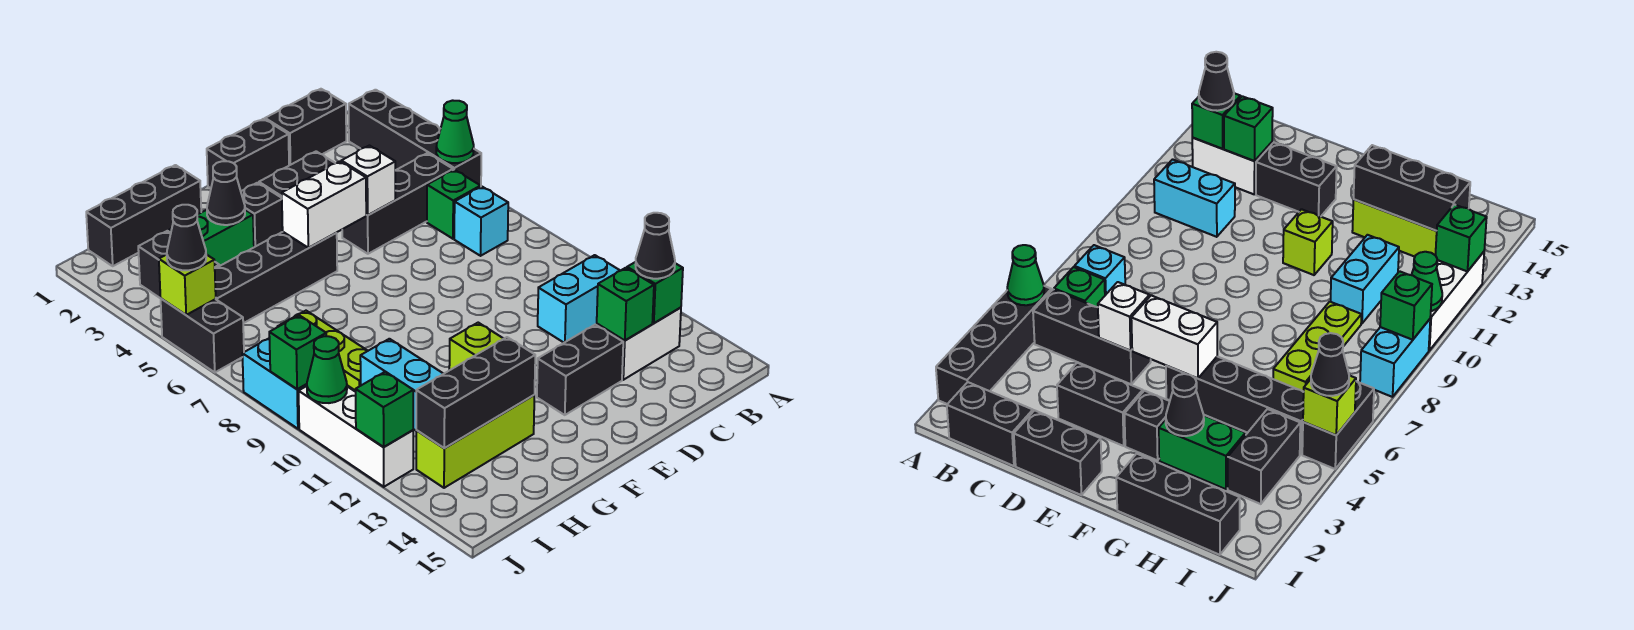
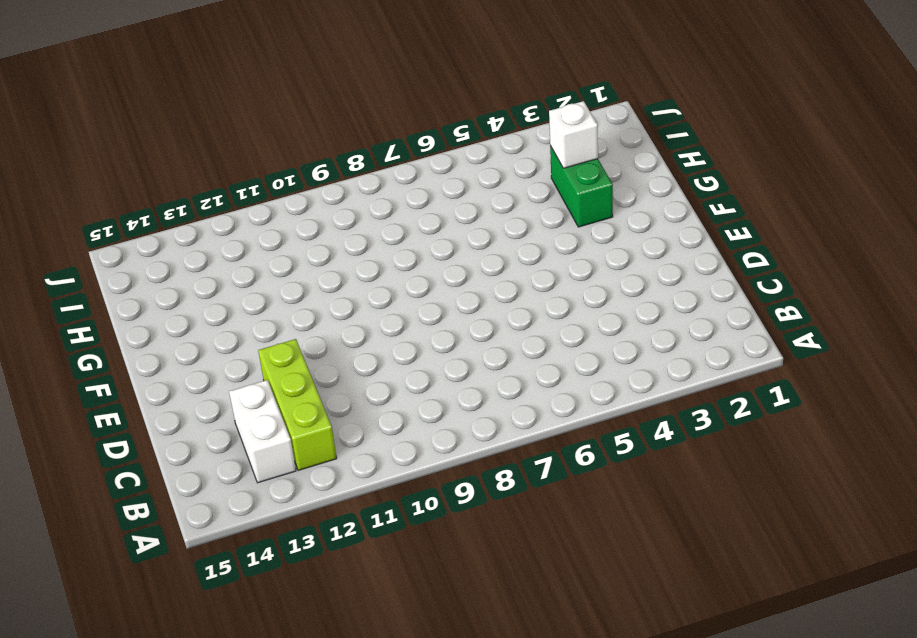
lime 1x3 brick [258,339,337,470] -> lime 1x3 brick moved to [416,395,534,488]
white 1x1 brick [549,101,598,168] -> white 1x1 brick moved to [341,146,396,215]
none -> black 1x4 brick [349,90,481,186]
none -> black 1x2 brick [265,89,346,165]
none -> black 1x3 brick [342,153,453,254]
none -> green 1x1 brick [427,170,481,239]

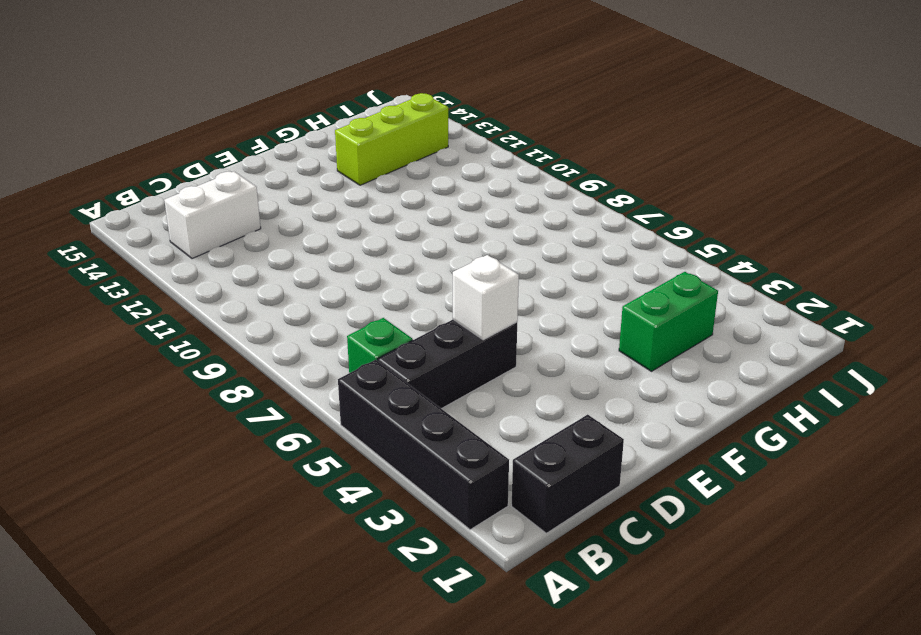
none -> cyan 1x1 brick [454,187,508,256]
none -> cyan 1x2 brick [538,255,620,343]
none -> black 1x2 brick [207,119,289,191]
none -> black 1x2 brick [259,151,335,198]

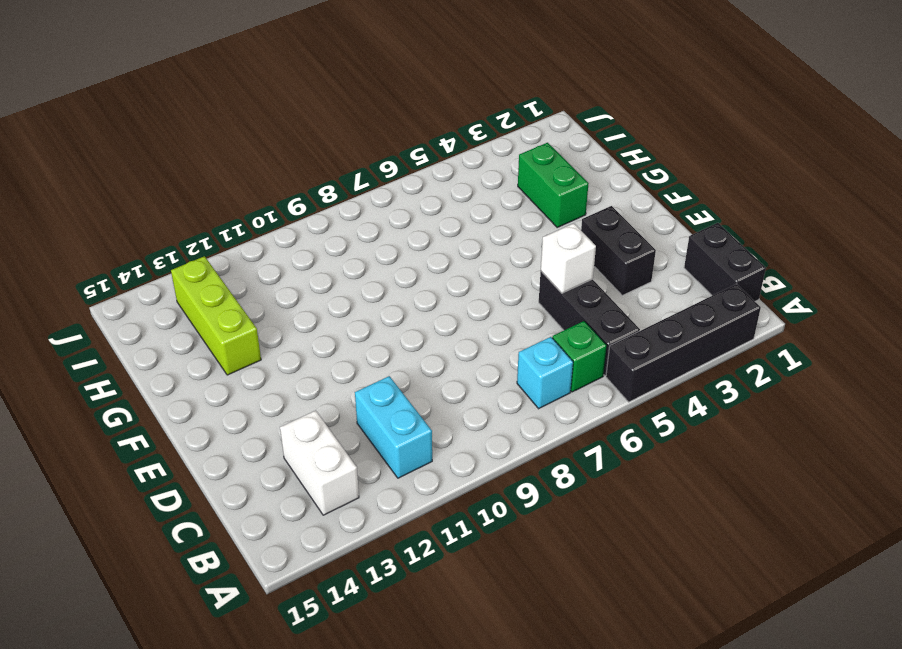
none -> black 1x2 brick [207,119,289,191]
none -> black 1x2 brick [537,325,623,415]
none -> black 1x1 brick [241,183,283,247]
none -> black 1x4 brick [215,232,337,323]

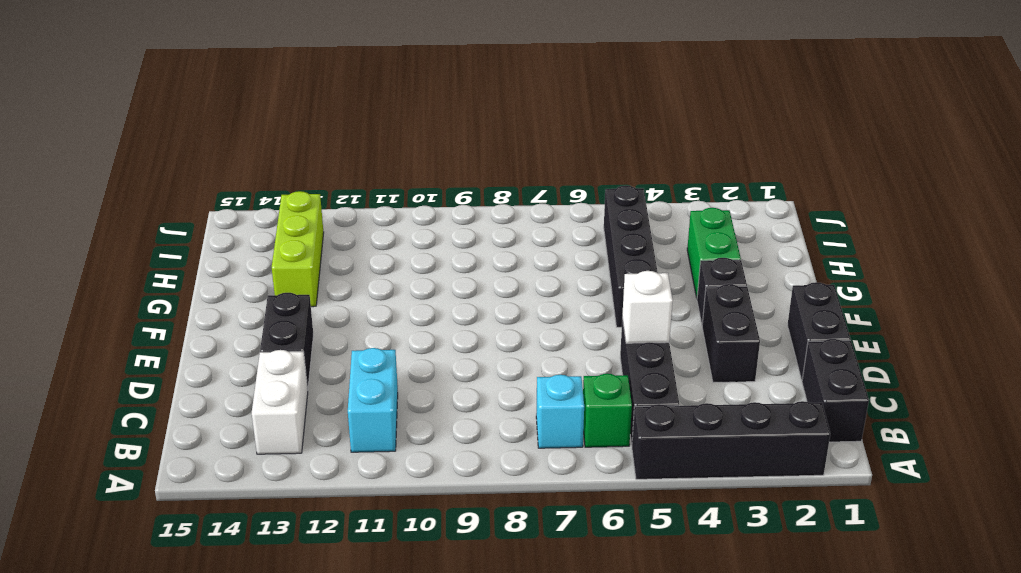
none -> lime 1x1 brick [449,323,504,370]
none -> black 1x3 brick [86,165,201,266]
none -> lime 1x3 plate [277,311,367,391]
none -> cyan 1x2 brick [360,339,443,430]

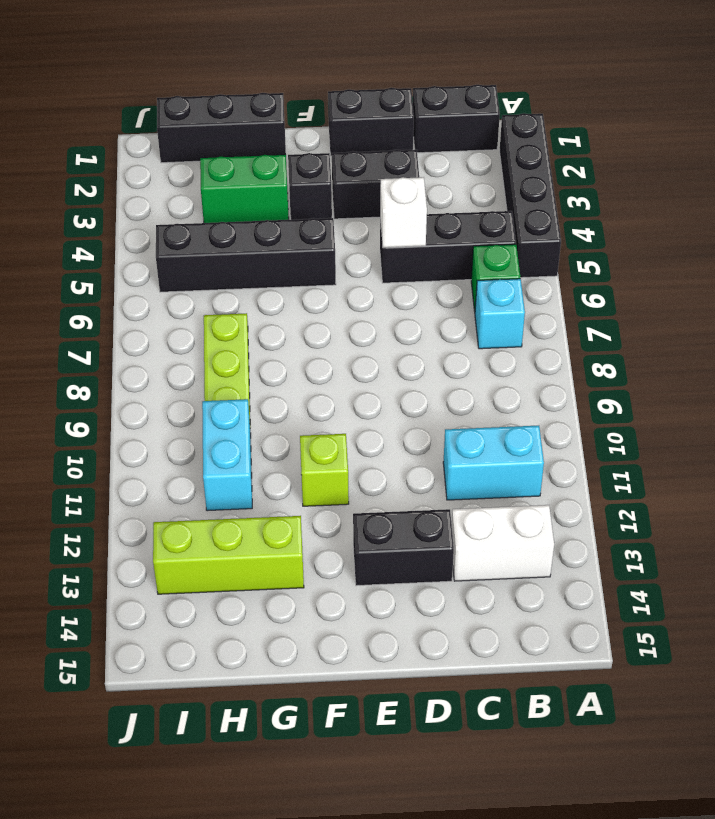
none -> black 1x2 brick [138,231,219,298]
none -> black 1x2 brick [161,299,244,372]
none -> cyan 1x2 brick [242,338,307,429]
none -> white 1x3 brick [299,386,413,487]

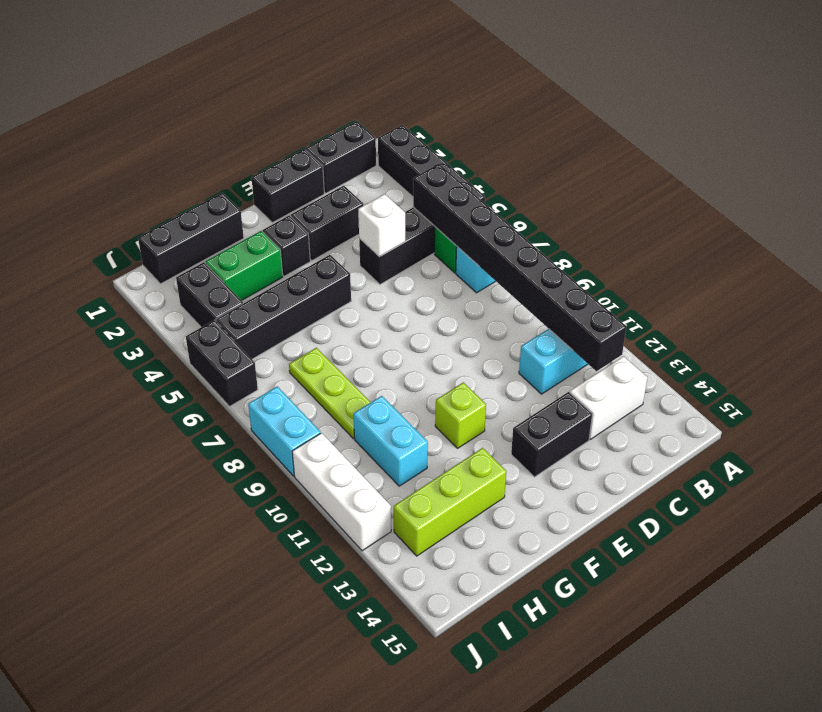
black 1x8 brick [413,164,626,371] -> none
none -> green 1x1 cone [436,100,474,163]
none -> green 1x1 brick [627,262,683,323]
none -> green 1x1 brick [597,268,654,341]
none -> white 1x2 brick [282,161,366,248]

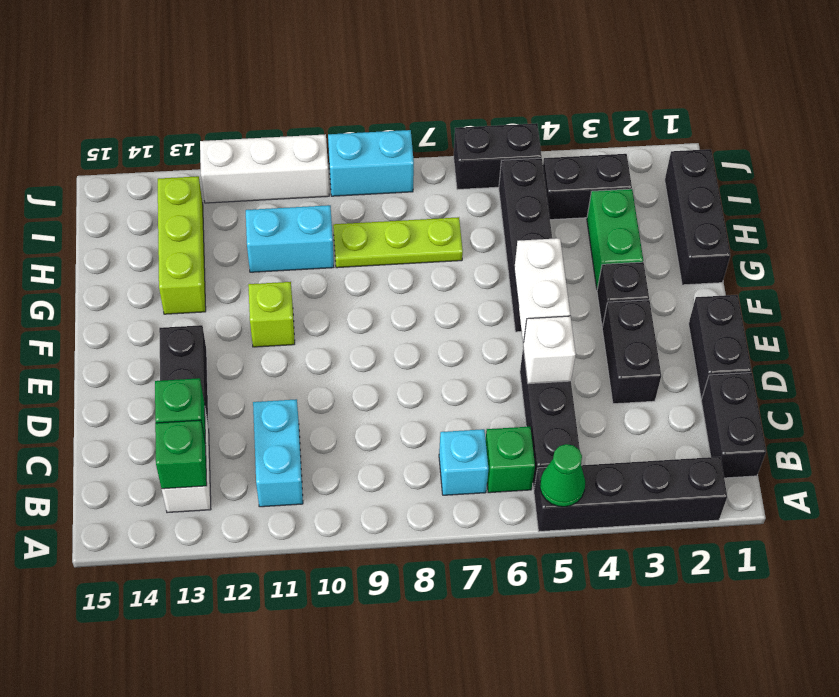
none -> black 1x1 cone [207,161,245,225]
none -> black 1x3 brick [416,337,535,448]
none -> lime 1x1 brick [159,255,216,315]
none -> green 1x1 brick [269,315,326,389]

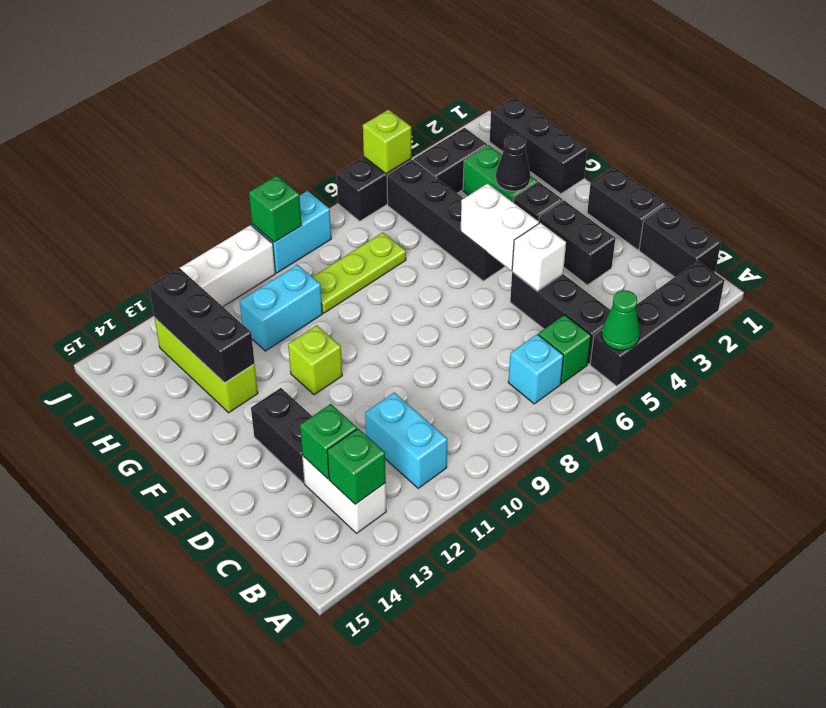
none -> green 1x1 cone [307,336,347,403]
none -> green 1x1 brick [356,372,413,447]
none -> black 1x1 cone [636,213,675,279]
none -> black 1x1 cone [167,205,206,270]

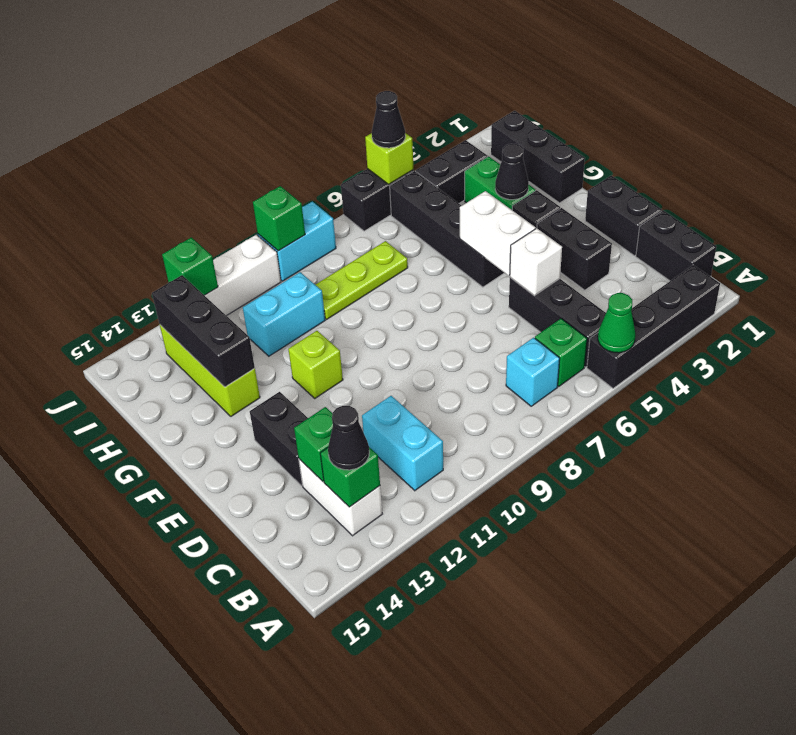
none -> green 1x1 cone [307,336,347,403]

